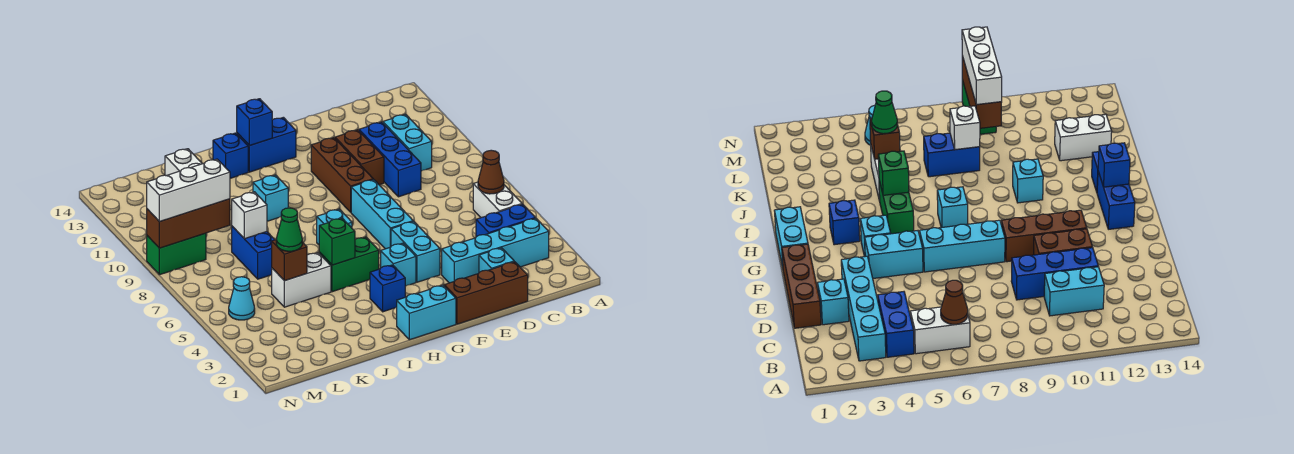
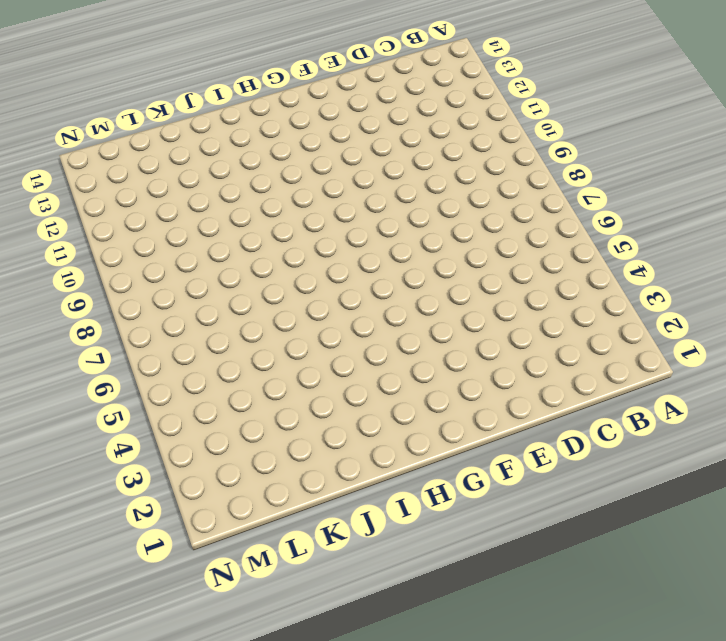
none -> cyan 1x4 brick [442,218,549,283]
none -> blue 1x2 brick [476,204,535,237]
none -> white 1x2 brick [473,182,522,218]
none -> cyan 1x2 brick [383,114,432,171]

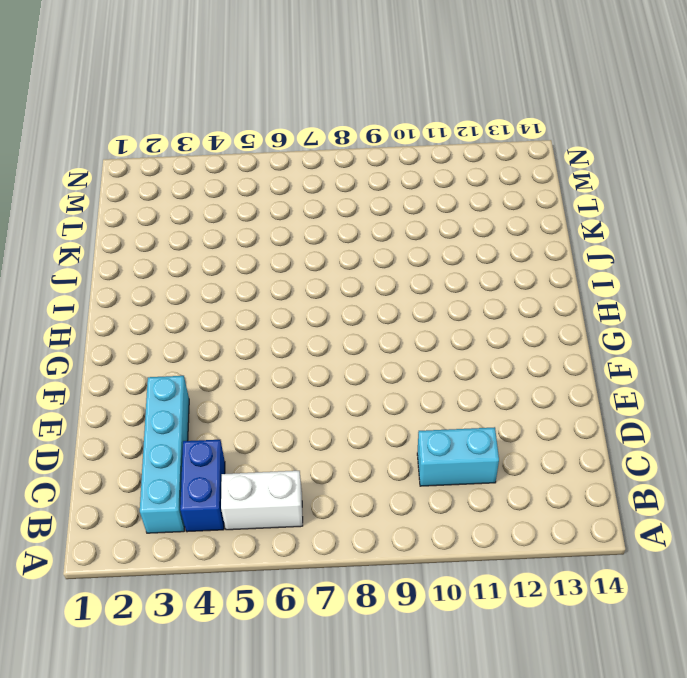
none -> brown 1x3 brick [444,262,528,324]
none -> cyan 1x1 brick [479,248,514,272]
none -> blue 1x3 brick [359,122,421,197]
none -> brown 1x2 brick [335,130,384,185]

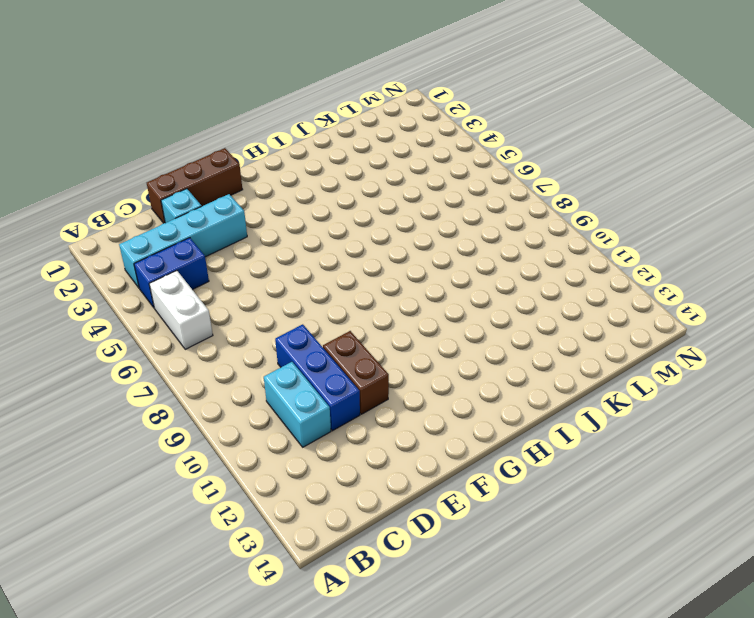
none -> cyan 1x2 brick [391,221,440,282]
none -> cyan 1x3 brick [351,179,413,249]
none -> brown 1x3 brick [311,138,373,212]
none -> cyan 1x2 brick [397,285,456,340]

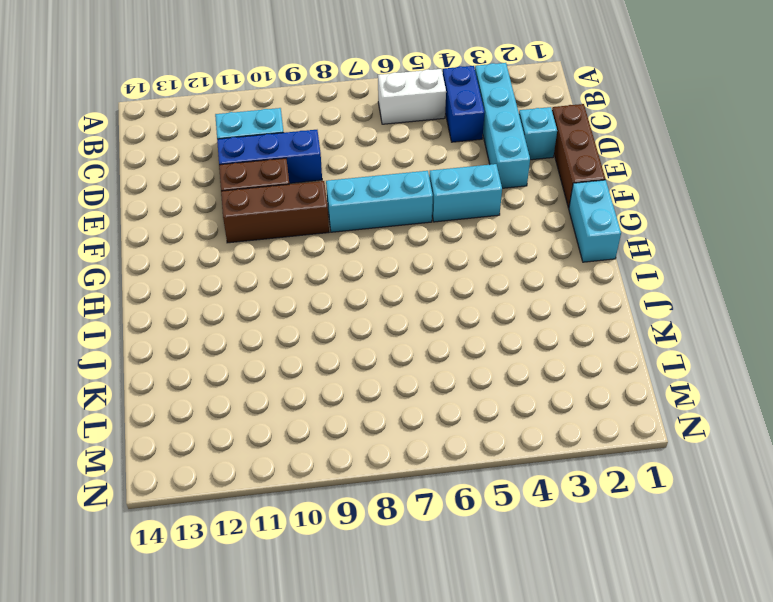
none -> cyan 1x1 brick [381,243,416,286]
none -> blue 1x2 brick [237,117,296,172]
none -> blue 1x1 brick [370,265,405,312]
none -> green 1x2 brick [319,237,379,292]

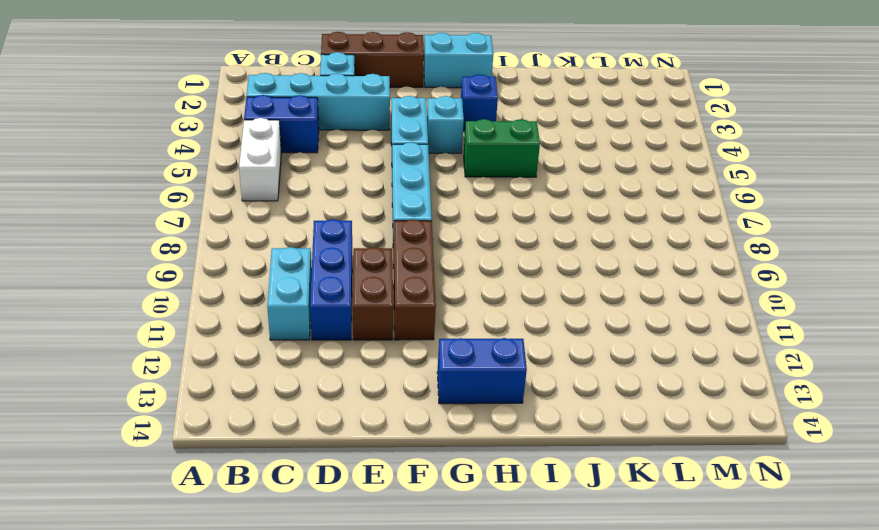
none -> cyan 1x1 brick [317,209,352,245]
none -> cyan 1x1 brick [253,175,288,221]
none -> blue 1x1 brick [213,133,248,178]
none -> white 1x2 brick [272,253,331,307]

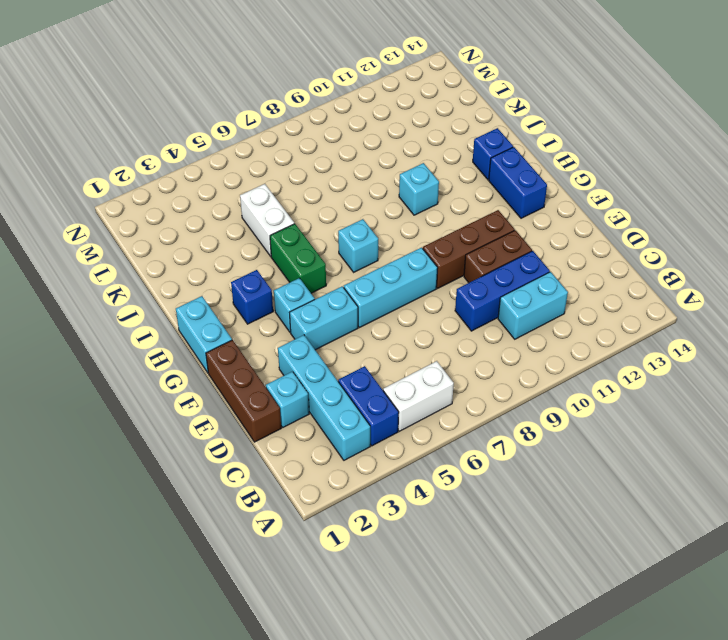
none -> blue 1x2 brick [232,226,275,279]
none -> white 1x2 brick [165,149,202,176]
none -> cyan 1x1 cone [229,277,255,320]
none -> green 1x2 brick [147,233,206,275]

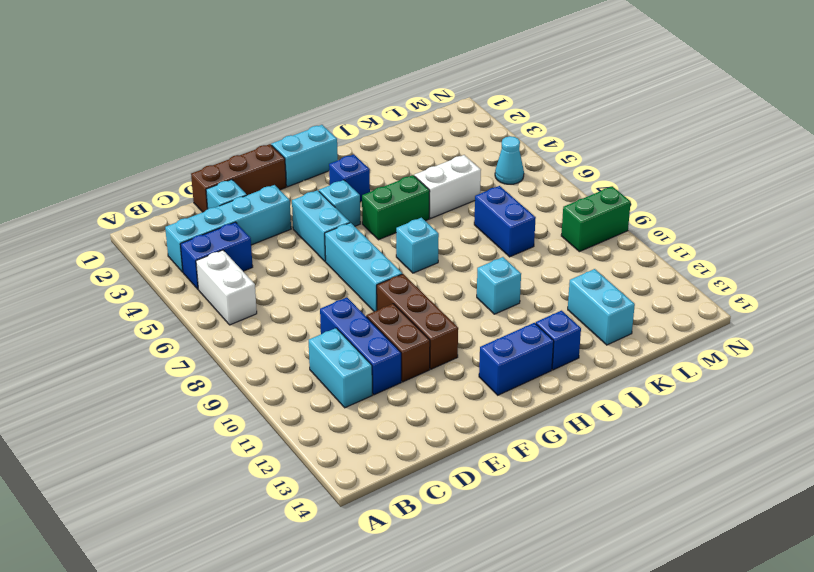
cyan 1x2 brick [568,269,635,345] -> white 1x2 brick [165,149,202,176]
none -> brown 1x1 cone [478,150,504,194]
none -> blue 1x1 brick [237,99,272,146]
none -> green 1x1 brick [319,218,355,265]
none -> brown 1x1 brick [272,240,307,281]

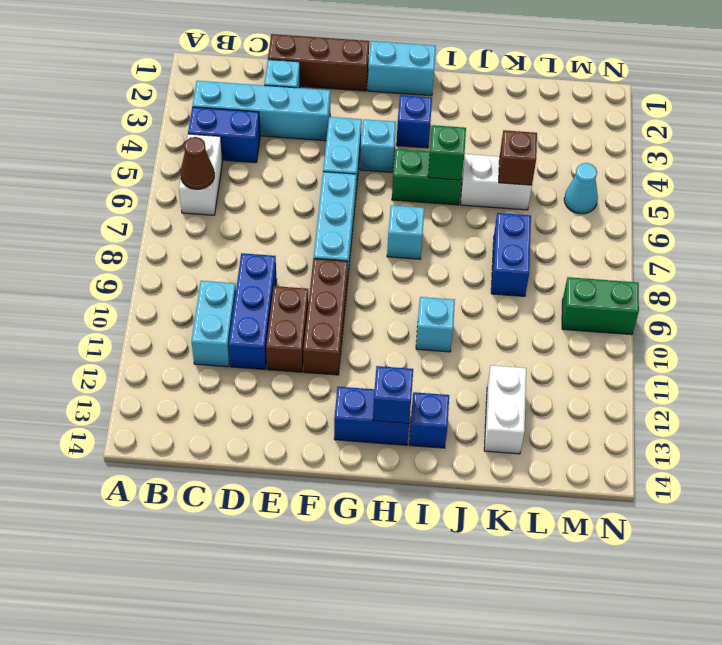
none -> white 1x1 brick [232,192,267,239]
none -> brown 1x3 brick [147,199,230,248]
none -> green 1x1 cone [276,208,302,251]
none -> white 1x3 brick [147,159,230,222]

